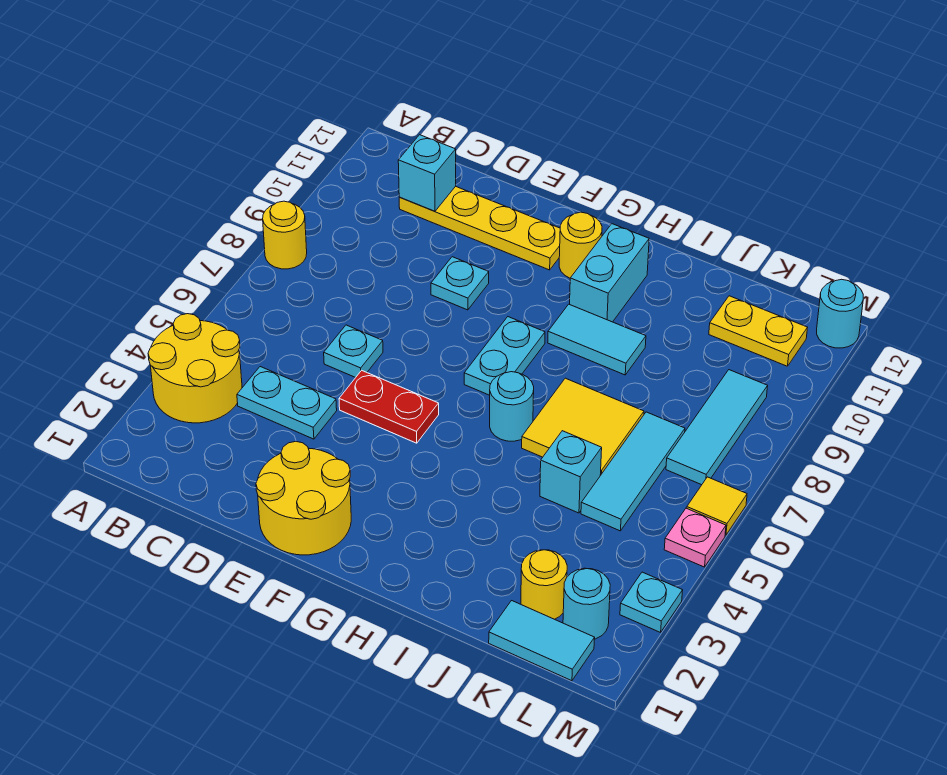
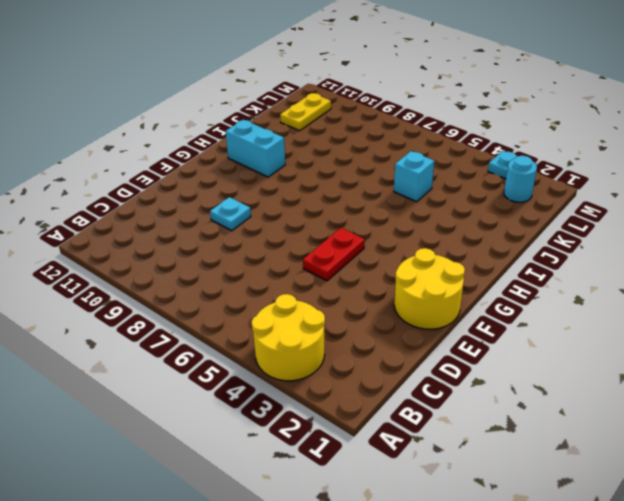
none -> yellow 1x1 round brick [263,201,307,269]
none -> cyan 1x2 plate [237,367,337,439]
none -> yellow 1x4 plate [399,186,560,270]

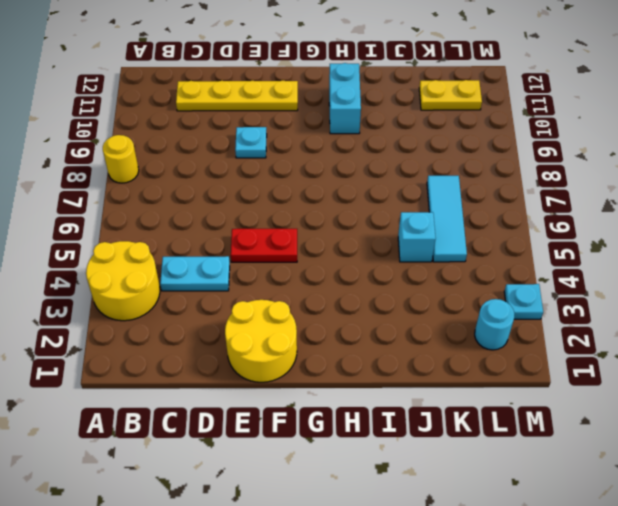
none -> cyan 1x1 plate [324,325,383,378]
none -> cyan 1x2 plate [464,317,545,395]
none -> yellow 1x1 round brick [559,212,602,278]

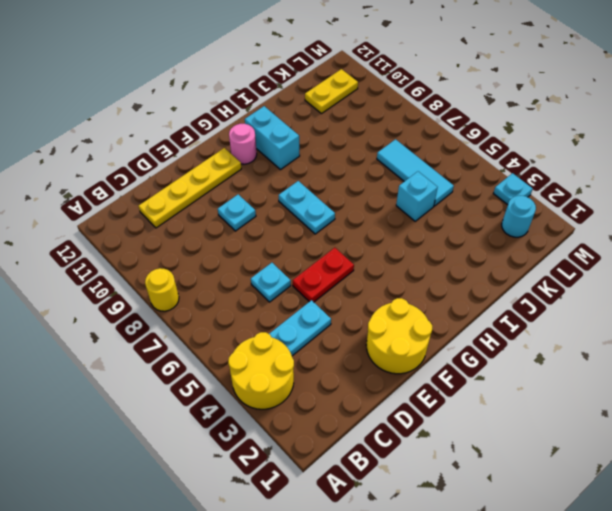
pink 1x1 round brick [229,124,257,164] -> yellow 1x1 round brick [559,212,602,278]
none -> cyan 1x1 round brick [490,372,534,441]
none -> cyan 1x2 tile [548,304,646,375]
none -> yellow 2x2 tile [522,378,644,476]

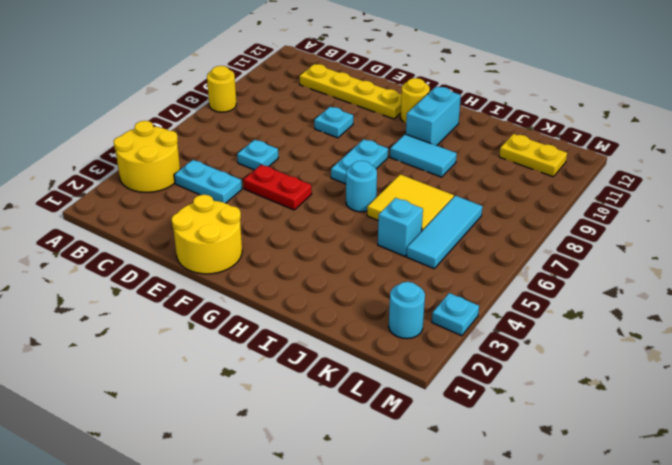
none -> cyan 1x2 tile [489,601,595,681]
none -> yellow 1x1 round brick [521,550,567,619]
none -> cyan 1x3 tile [666,370,768,485]

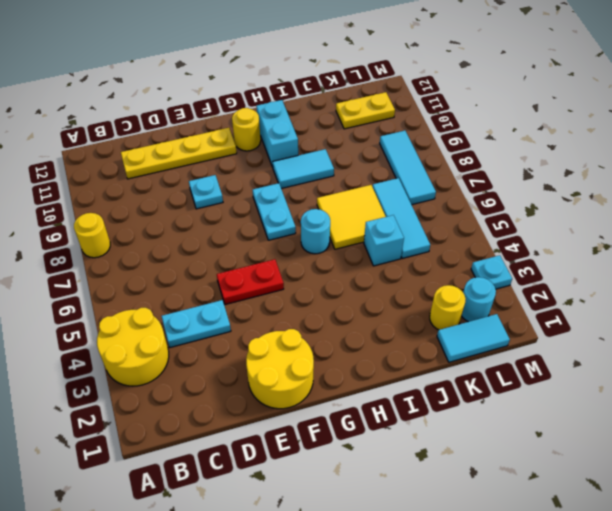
none -> cyan 1x1 plate [324,325,383,378]
none -> pink 1x1 plate [664,508,726,567]
none -> yellow 1x1 tile [687,477,747,535]

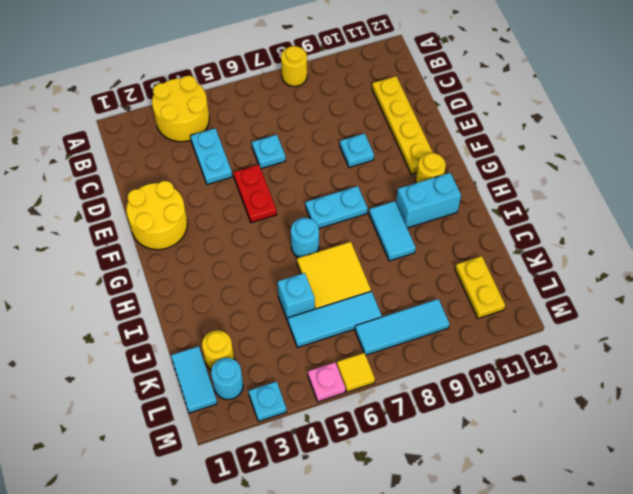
none -> cyan 1x1 round brick [817,279,863,348]
none -> cyan 1x1 brick [398,135,456,211]

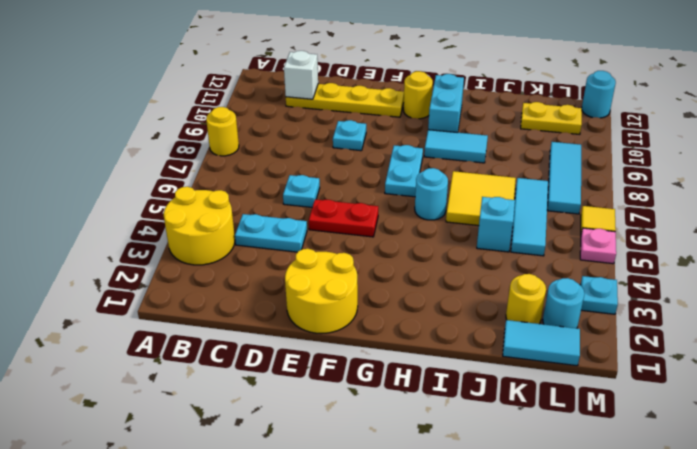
white 1x1 brick [284,51,318,99] -> cyan 1x1 brick [398,135,456,211]

